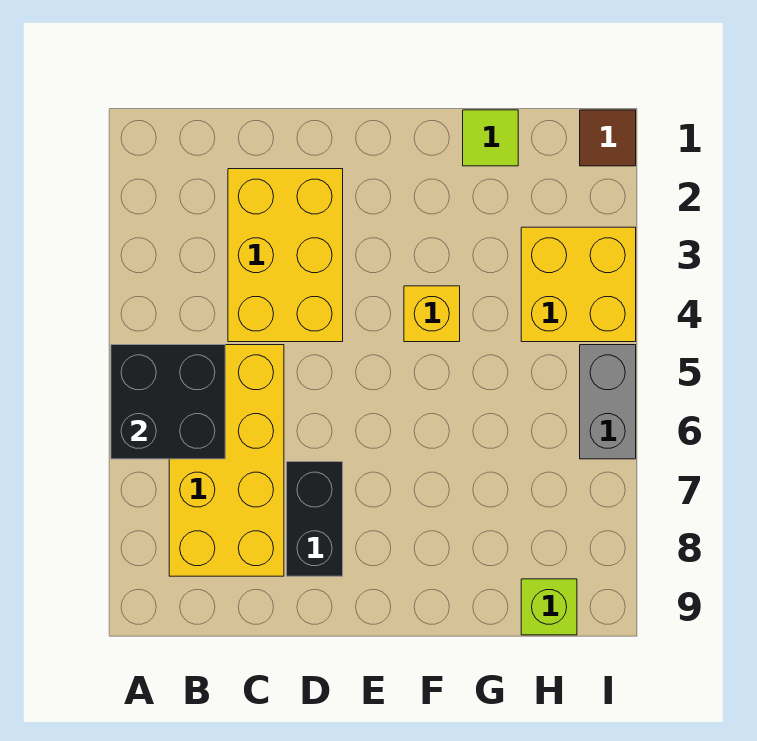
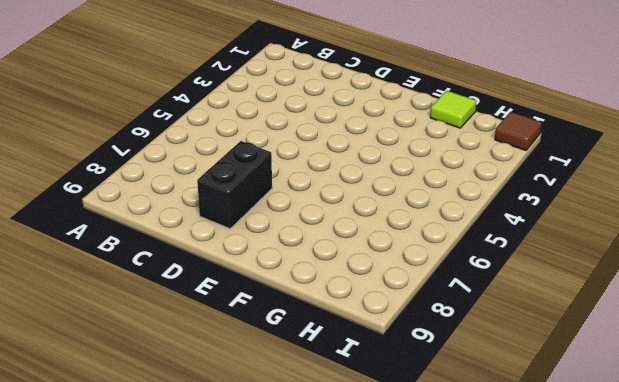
none -> yellow 2x4 brick [169,345,284,576]
none -> yellow 2x3 brick [228,169,343,342]

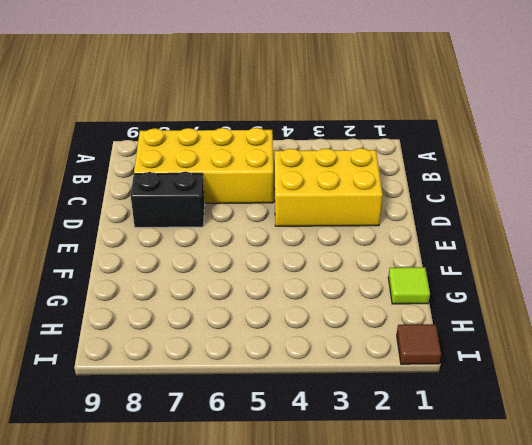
none -> yellow 1x1 brick [404,286,460,342]
none -> yellow 2x2 brick [521,227,636,342]

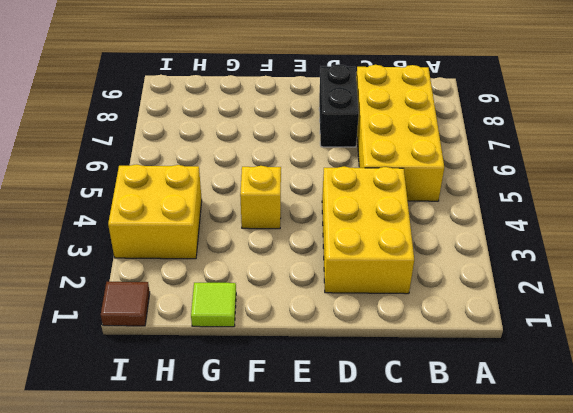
none -> lime 1x1 brick [521,579,577,635]
none -> grey 1x2 brick [580,345,636,459]

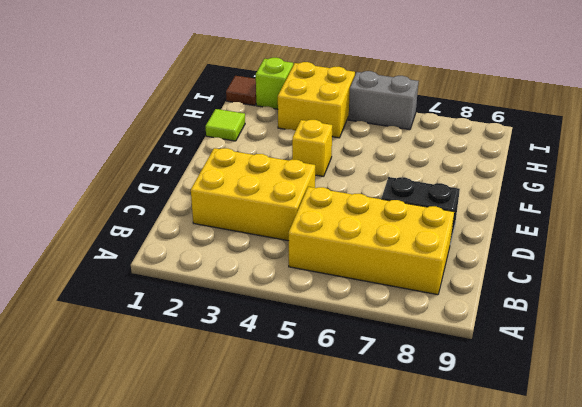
lime 1x1 brick [256,58,293,109] -> lime 1x1 brick moved to [521,579,577,635]
none -> black 2x2 brick [111,345,225,459]

